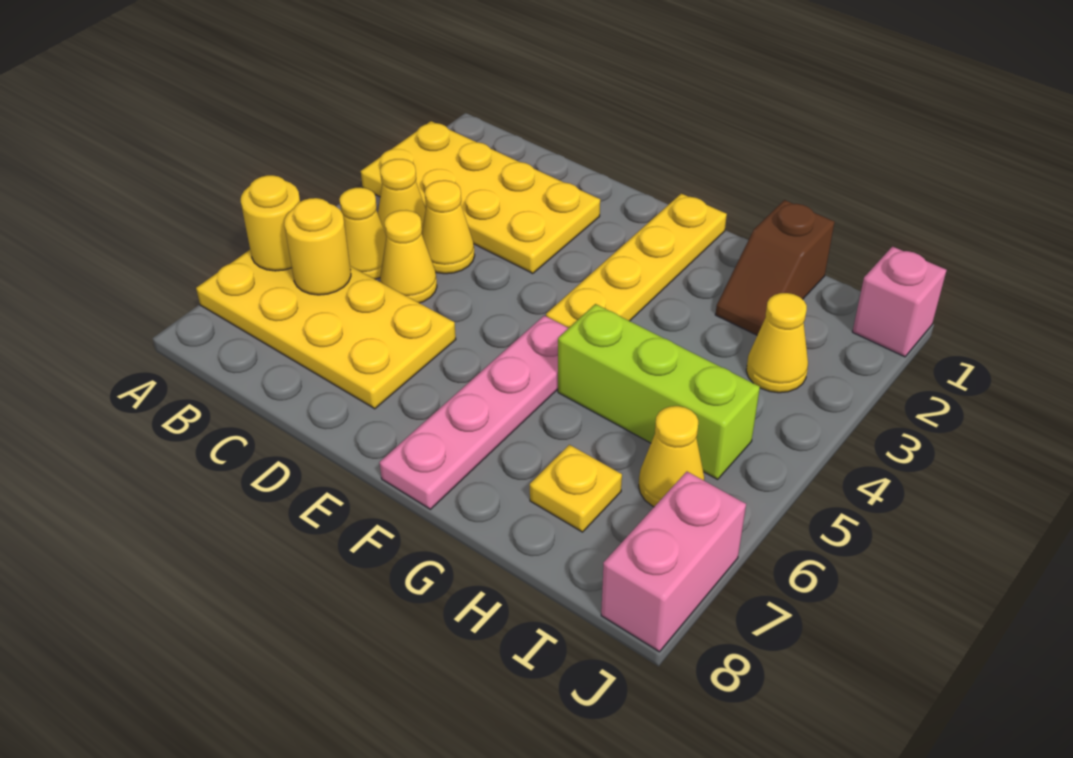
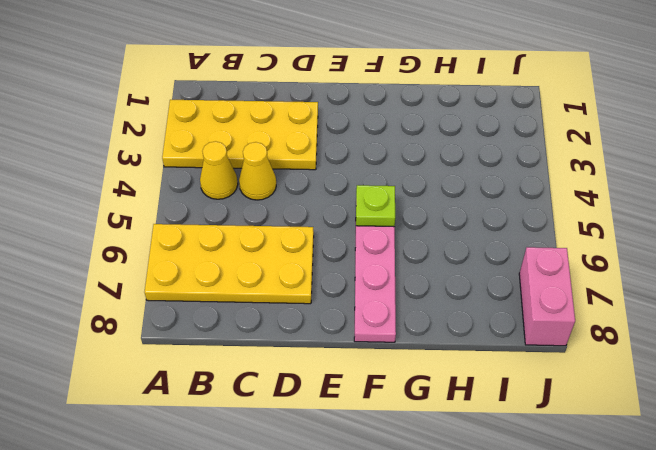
lime 1x1 plate [356,185,395,227] -> none
none -> yellow 1x1 cone [339,188,386,279]
none -> yellow 1x1 cone [380,210,437,303]
none -> yellow 1x4 plate [546,194,727,328]

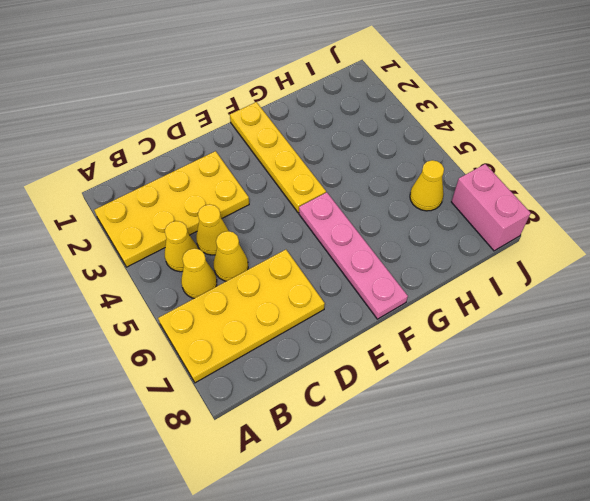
none -> lime 1x3 brick [558,304,760,479]
none -> brown 1x2 slope [715,200,835,335]
none -> yellow 1x1 plate [530,445,622,532]

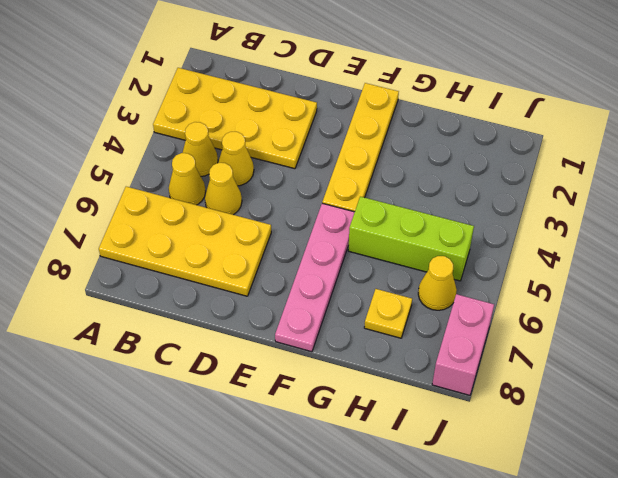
none -> brown 1x2 slope [715,200,835,335]
none -> yellow 1x1 cone [746,293,808,393]
none -> pink 1x1 brick [852,247,947,357]

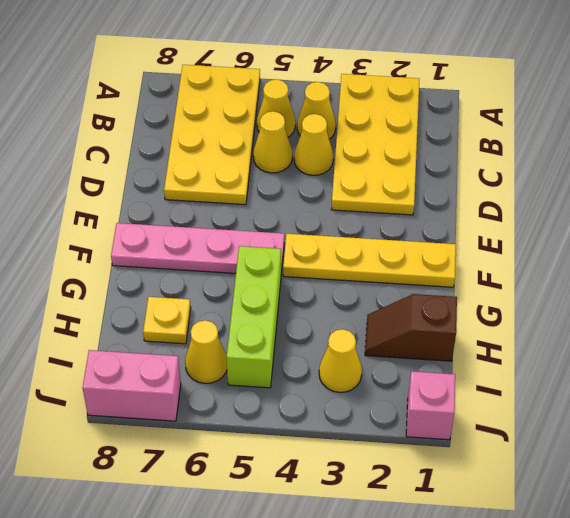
none -> yellow 1x1 round brick [241,175,300,271]
none -> yellow 1x1 round brick [284,198,351,295]

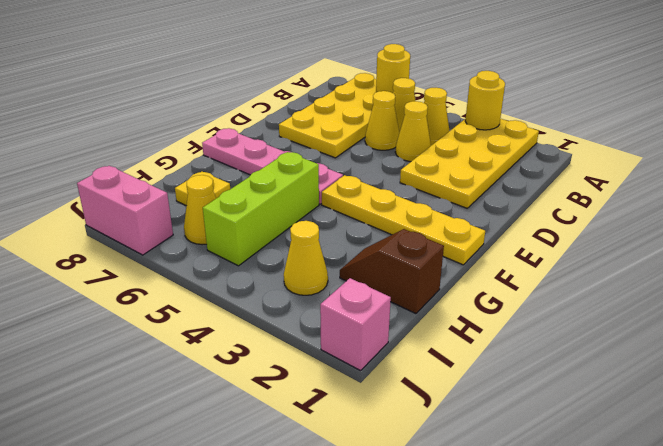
yellow 1x1 round brick [465,71,505,130] -> yellow 1x1 round brick moved to [284,198,351,295]

